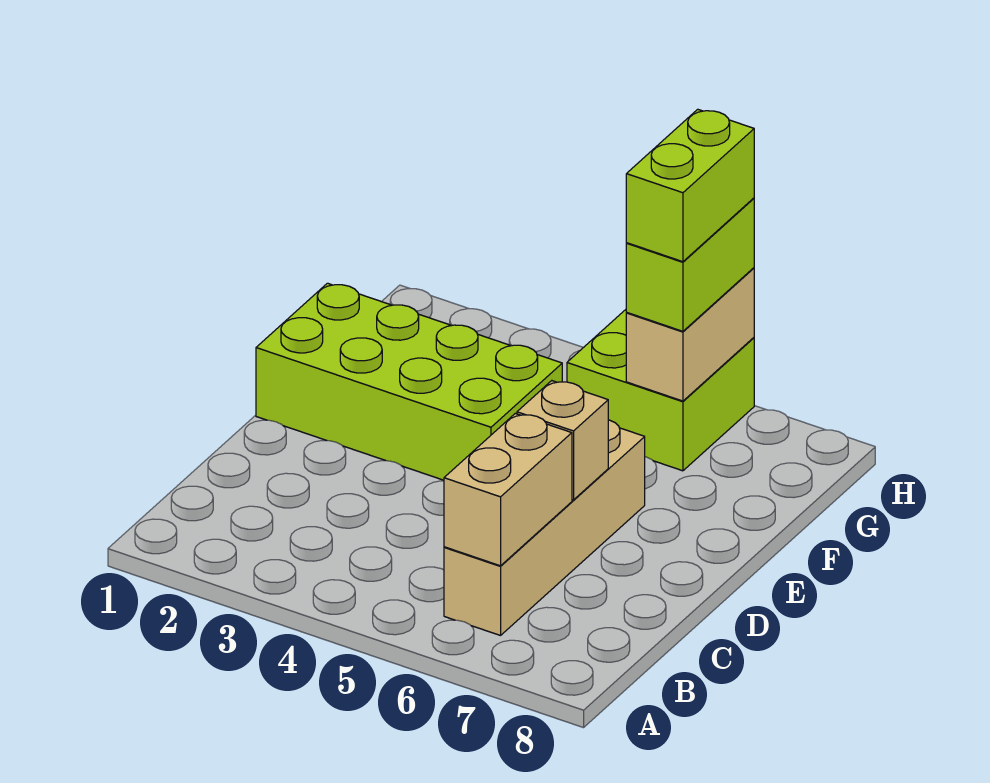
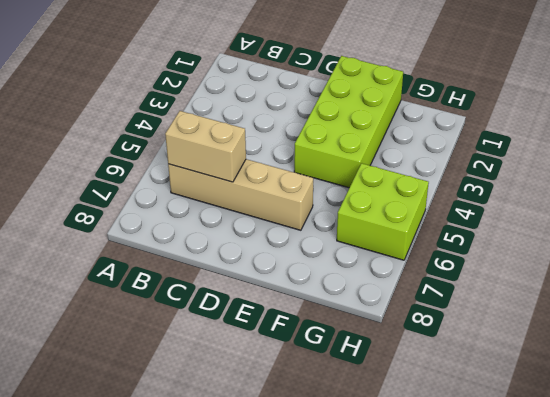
none -> tan 1x1 brick [517,381,608,500]
none -> tan 1x2 brick [626,268,754,401]

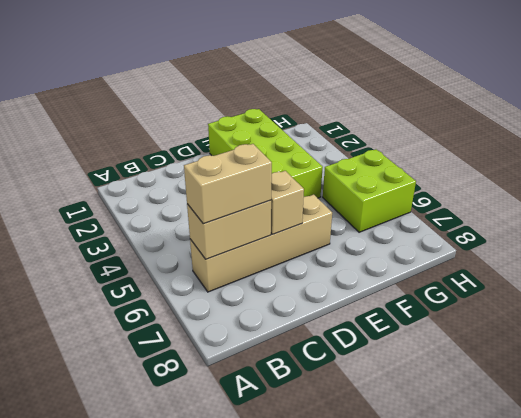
tan 1x2 brick [184,144,272,224] -> tan 1x2 brick moved to [626,268,754,401]
none -> lime 1x2 brick [626,198,754,331]
none -> lime 1x2 brick [626,109,754,262]

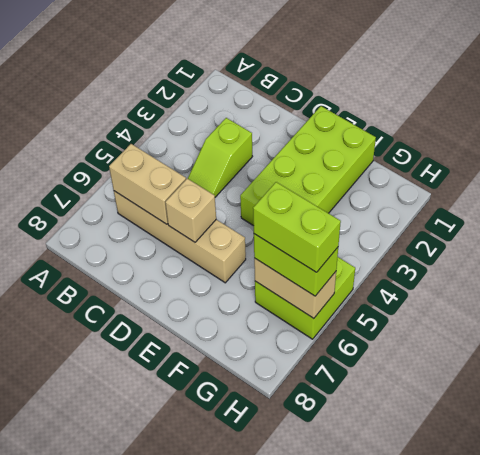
lime 1x2 slope [188,118,252,197] -> none

